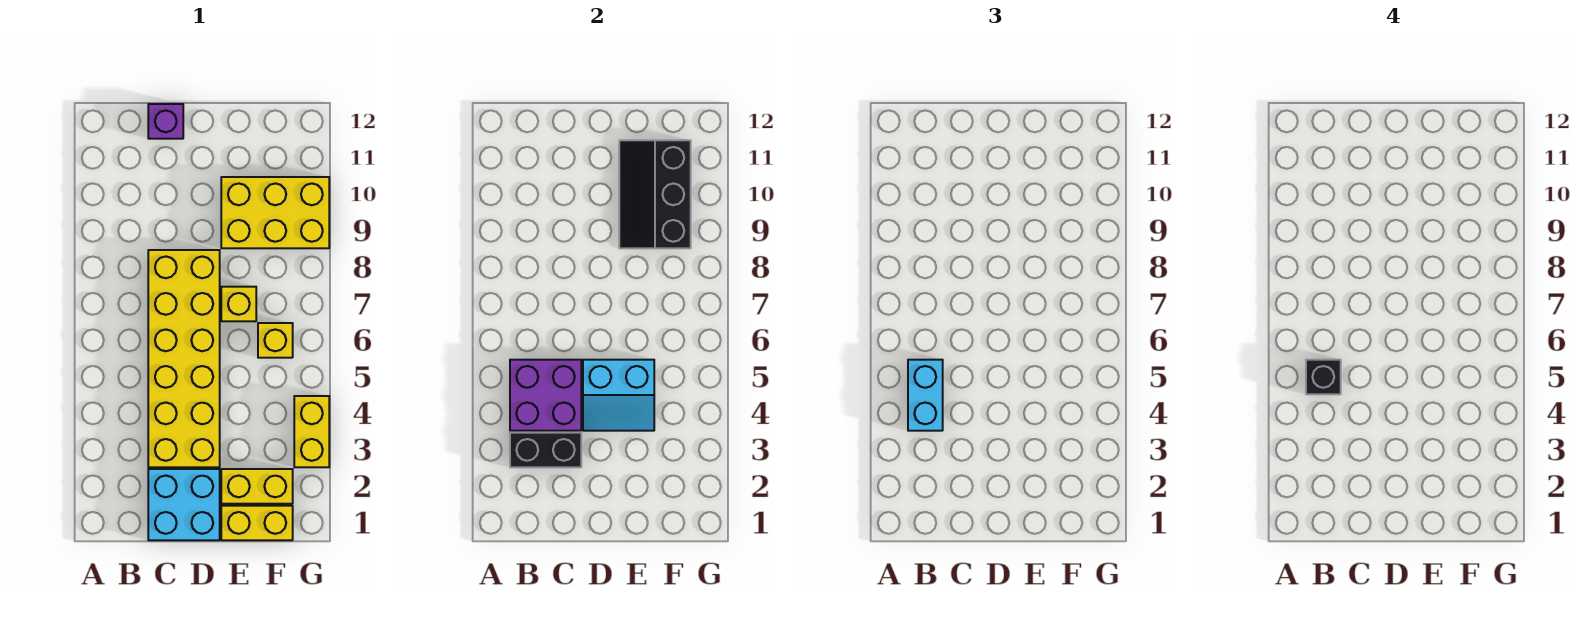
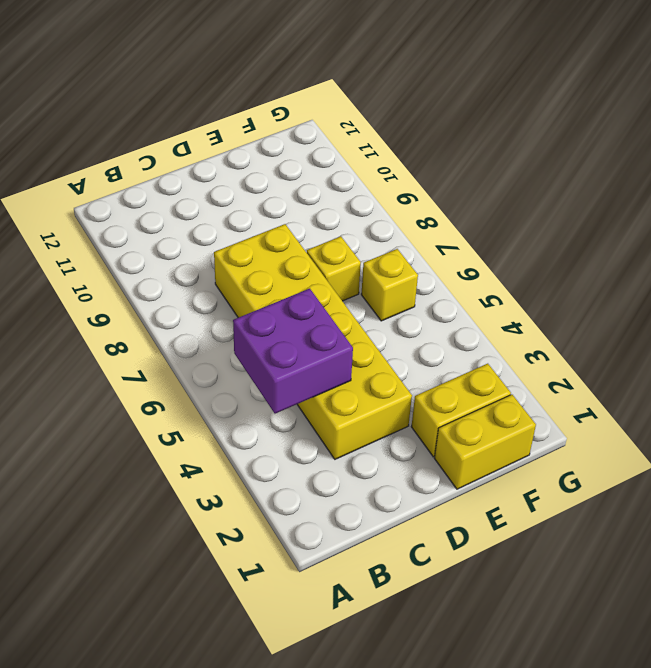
none -> cyan 2x2 brick [148,469,220,540]
none -> purple 1x1 brick [148,104,183,139]
none -> yellow 2x3 brick [221,177,329,248]

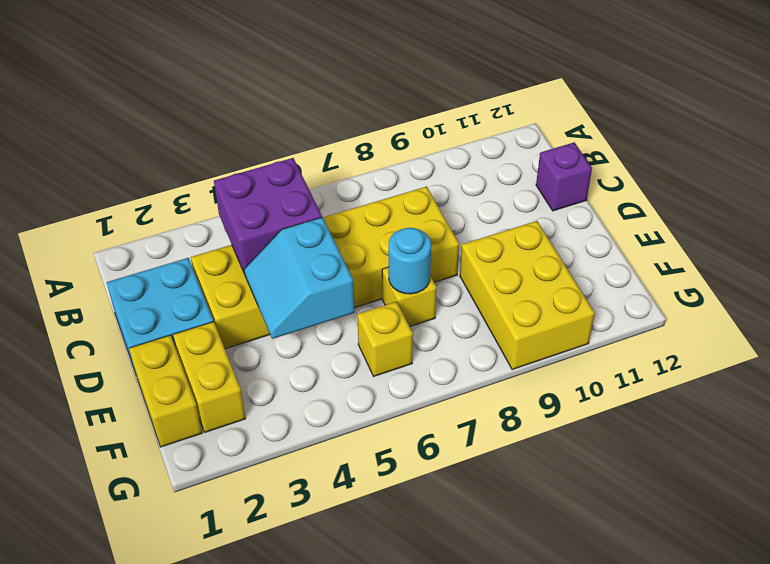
cyan 1x1 round brick [389,228,431,294] -> none
none -> yellow 1x2 brick [294,396,329,467]
none -> black 1x2 brick [510,433,581,467]
none -> black 2x3 slope [619,140,691,248]

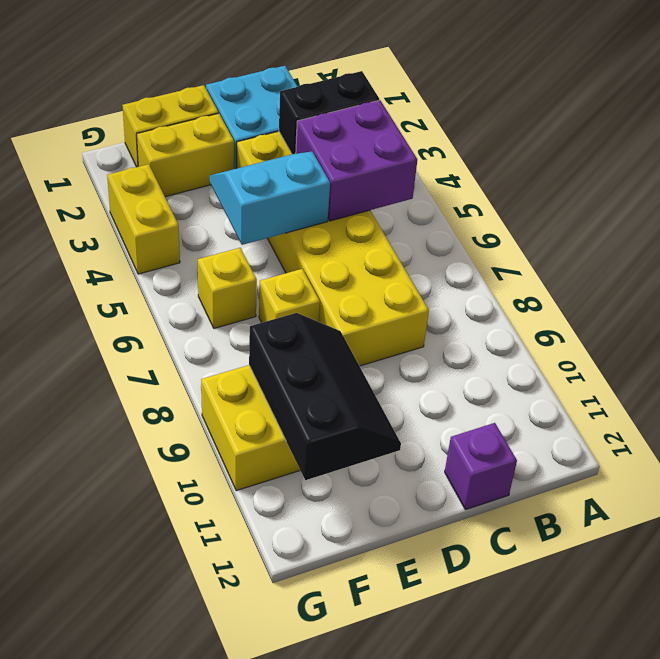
none -> cyan 1x2 brick [908,360,943,431]
none -> black 1x1 brick [1306,360,1341,394]

